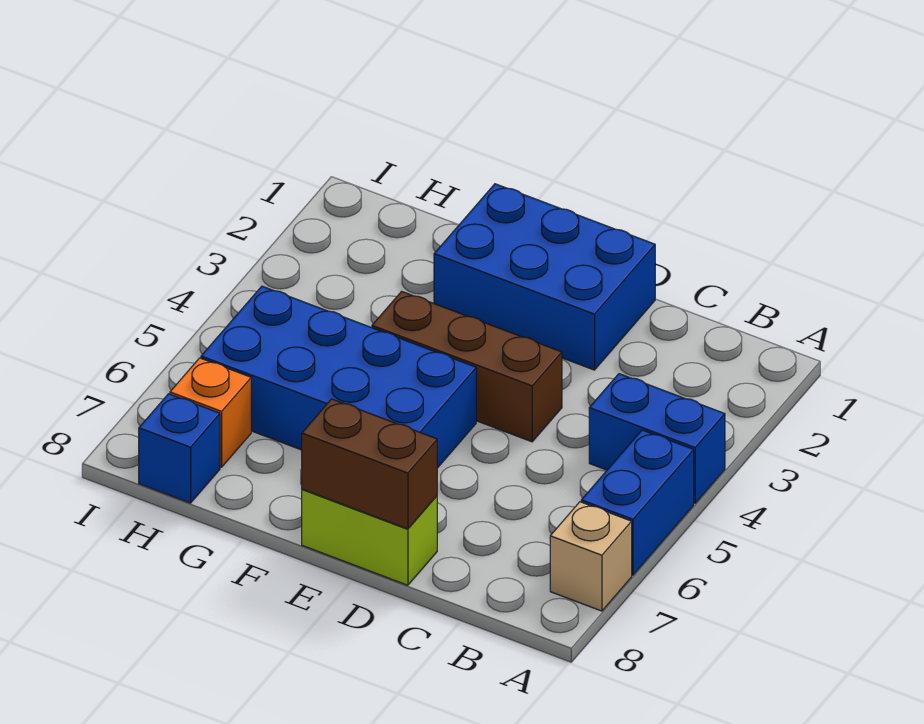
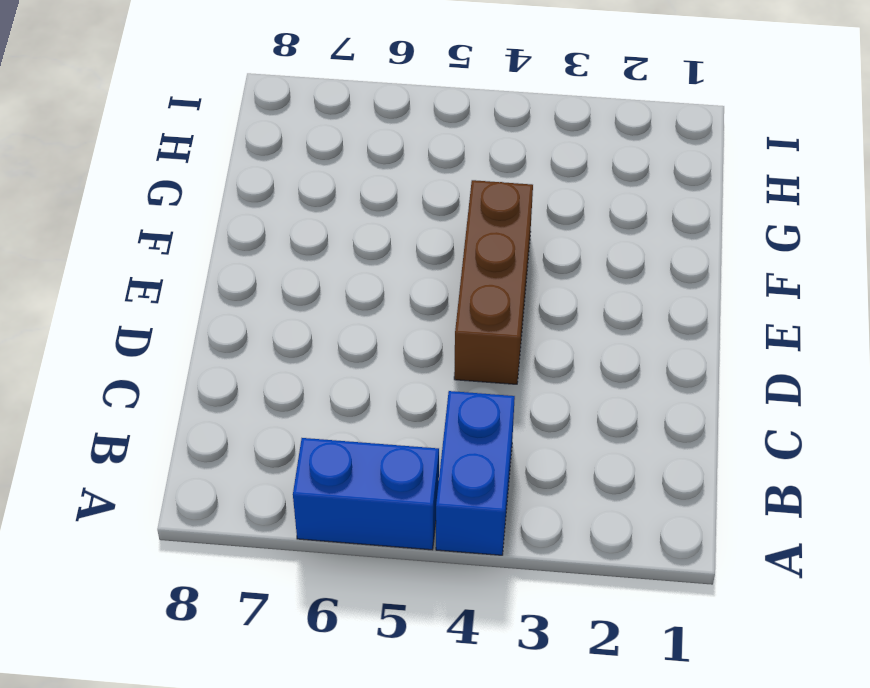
none -> tan 1x1 brick [550,502,632,611]
none -> blue 2x3 brick [434,184,655,370]

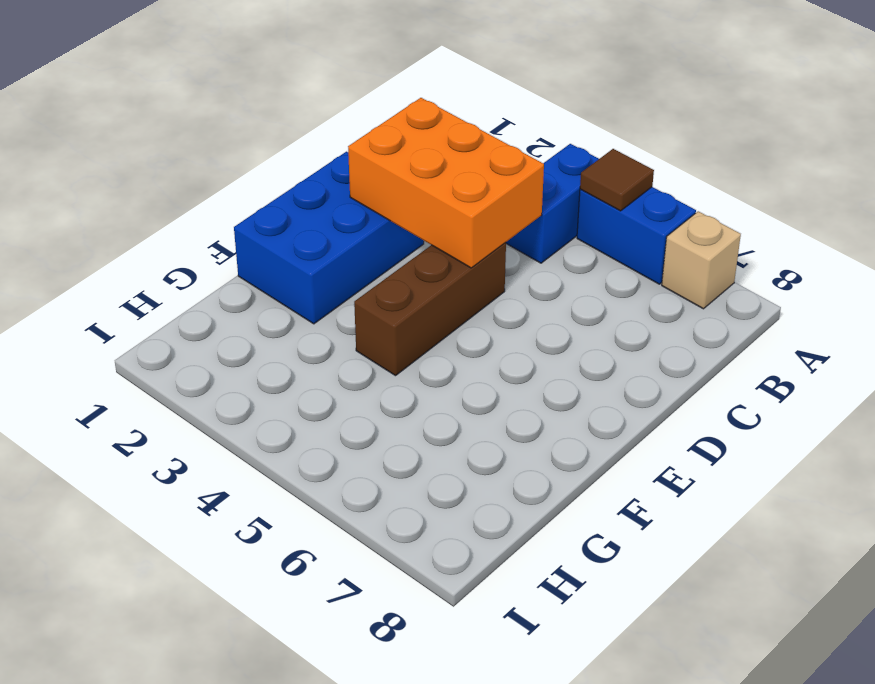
brown 1x1 tile [580,149,654,211] -> none
orange 2x3 brick [348,98,544,268] -> none
none -> lime 1x2 brick [302,489,437,585]
none -> blue 2x4 brick [201,286,476,468]

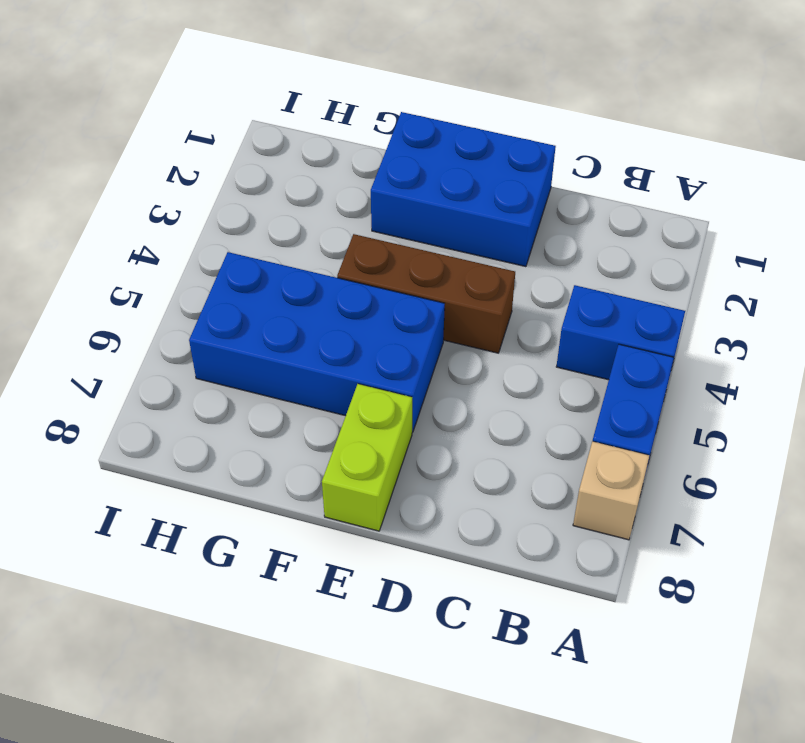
lime 1x2 brick [322,384,412,531] -> lime 1x2 brick turned to [302,489,437,585]
none -> orange 1x1 brick [170,358,251,467]
none -> blue 1x1 brick [139,394,220,503]

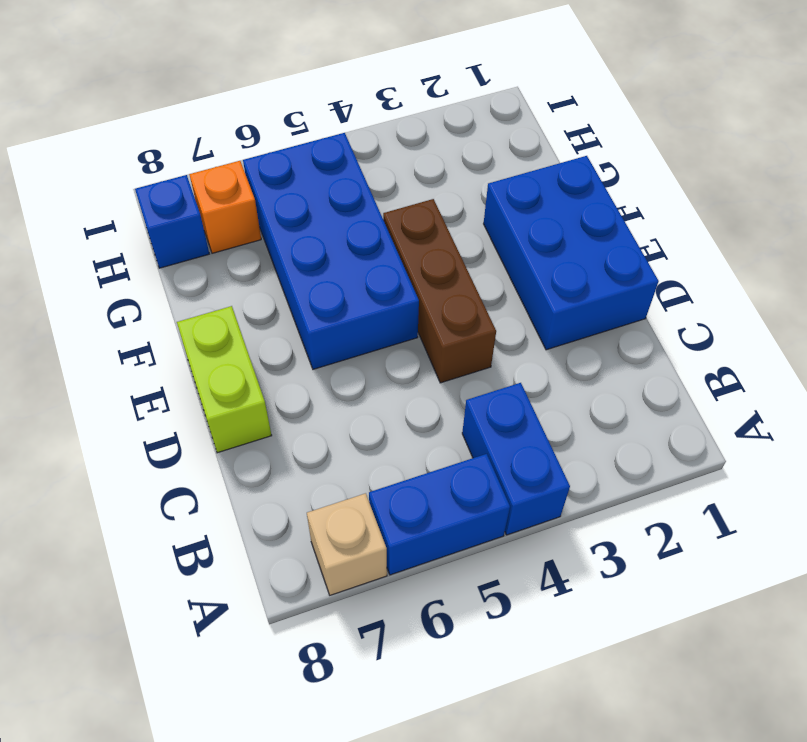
none -> brown 1x2 brick [302,399,437,529]

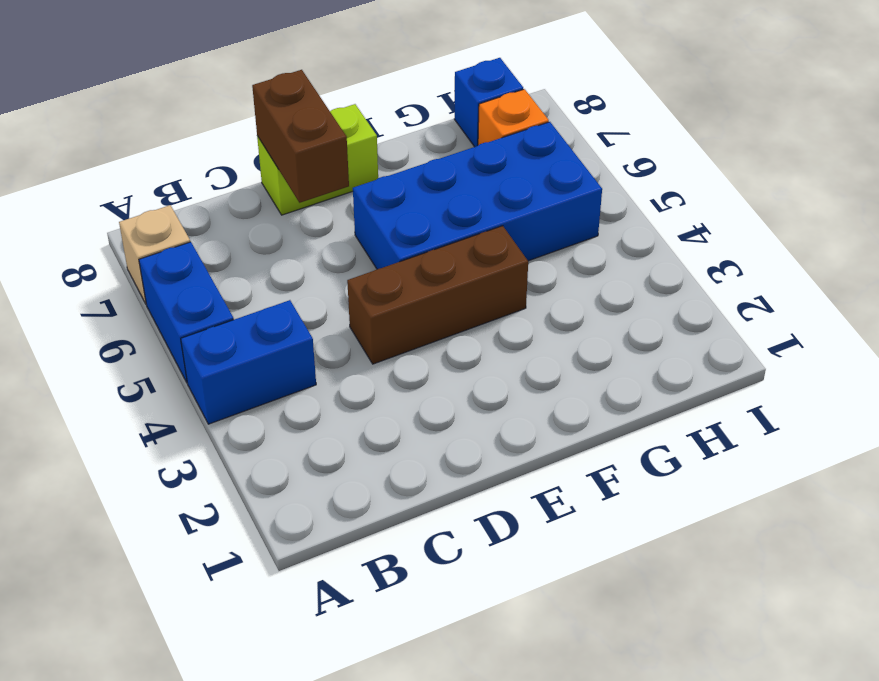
brown 1x2 brick [252,70,349,203] -> brown 1x2 brick turned to [302,399,437,529]
none -> blue 2x3 brick [434,184,655,370]

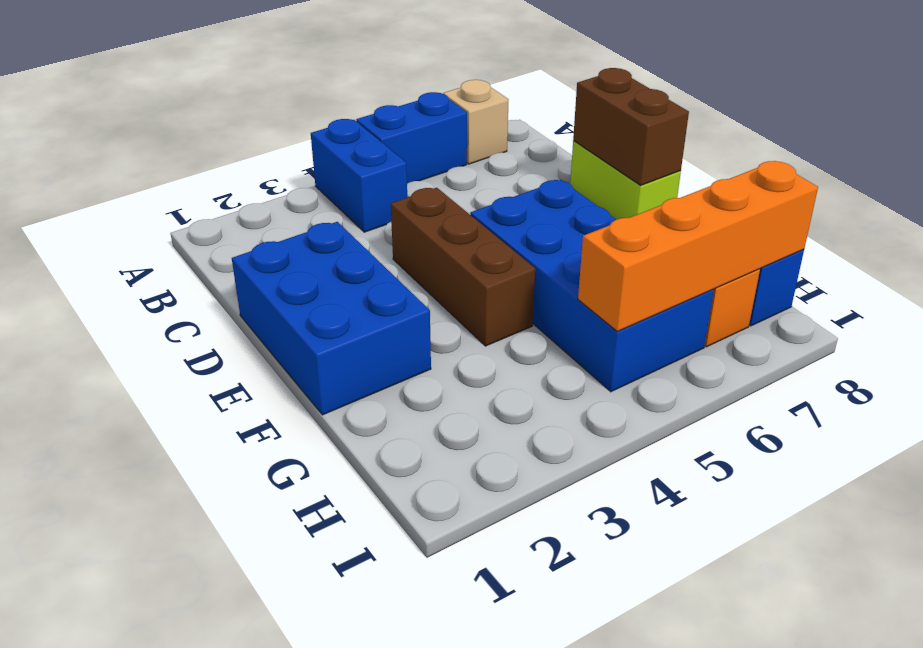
orange 1x4 brick [578,161,818,331] -> none

